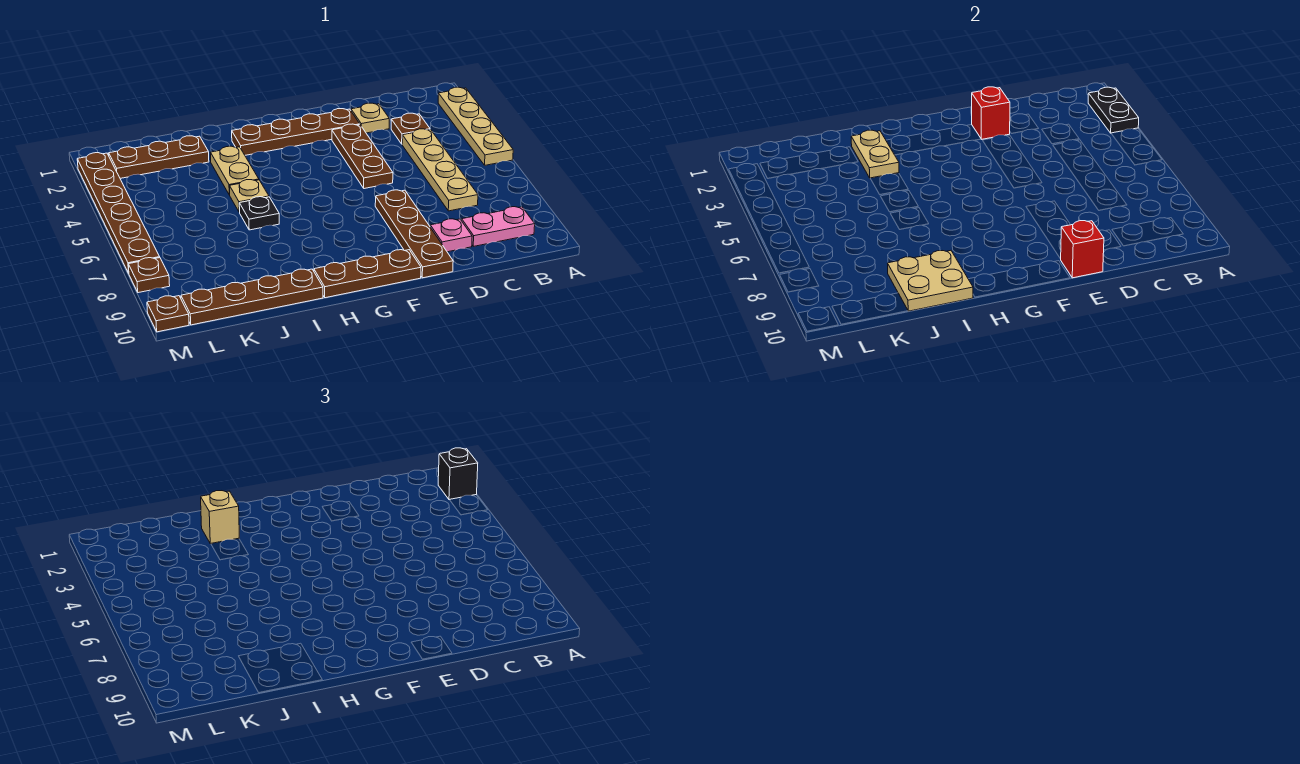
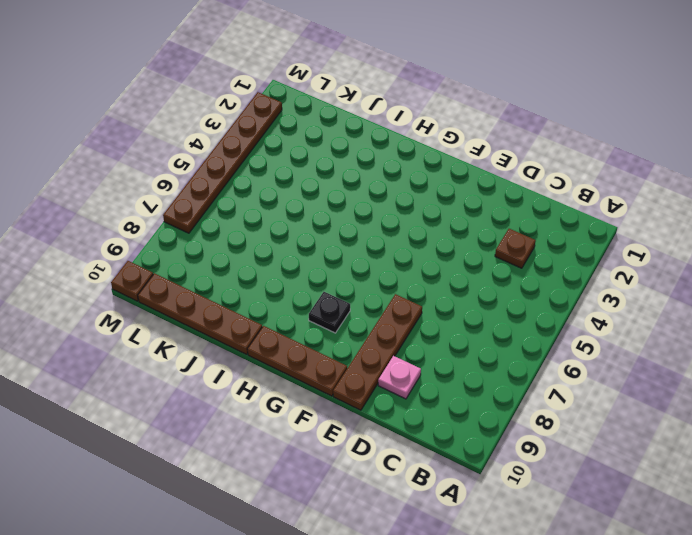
black 1x1 plate [309,292,350,333] -> black 1x1 plate moved to [239,197,279,230]
none -> tan 1x4 plate [438,87,513,165]
none -> pink 1x2 plate [462,207,535,246]
none -> tan 1x4 plate [402,129,478,211]

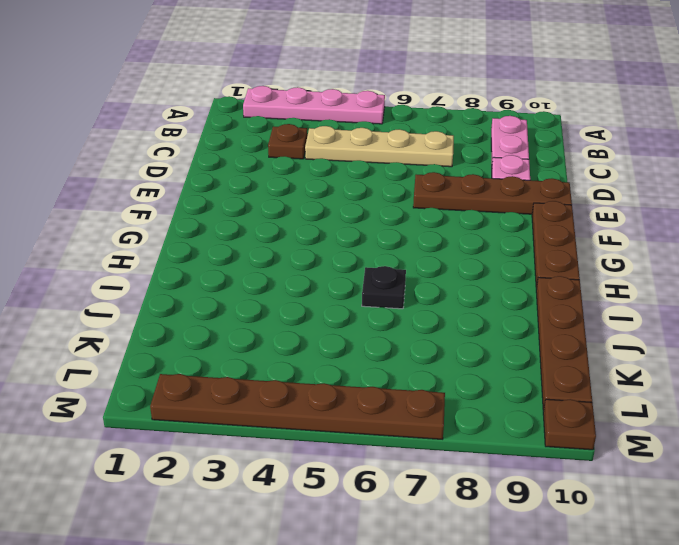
pink 1x4 plate [243,86,385,124] -> tan 1x4 plate [438,87,513,165]
none -> tan 1x1 plate [351,103,389,133]
none -> brown 1x4 plate [232,109,360,155]
none -> brown 1x3 plate [332,124,393,189]

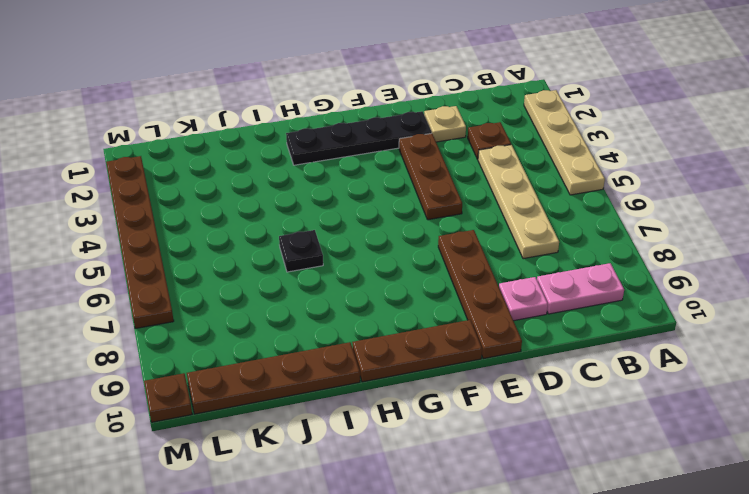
black 1x4 plate [286,111,432,165] -> brown 1x4 plate [232,109,360,155]
none -> tan 1x2 plate [210,146,259,195]
none -> tan 1x1 plate [230,180,269,212]
none -> brown 1x3 plate [109,136,209,178]

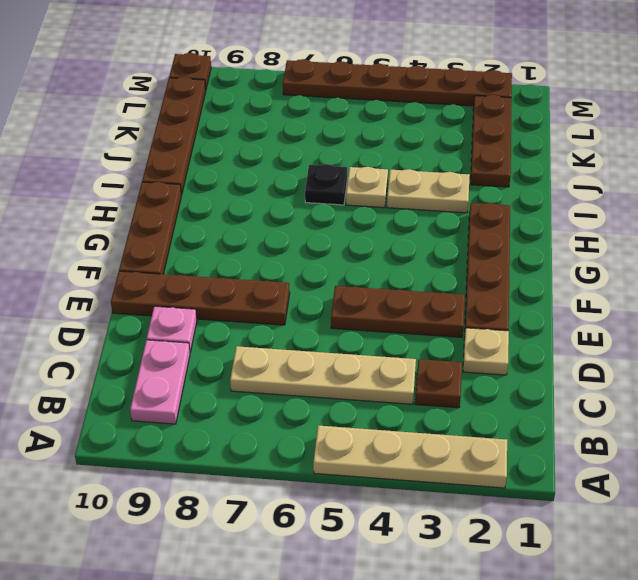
none -> brown 1x1 plate [128,258,170,293]
none -> black 1x2 plate [1088,87,1139,133]
none -> red 1x1 brick [972,87,1010,139]

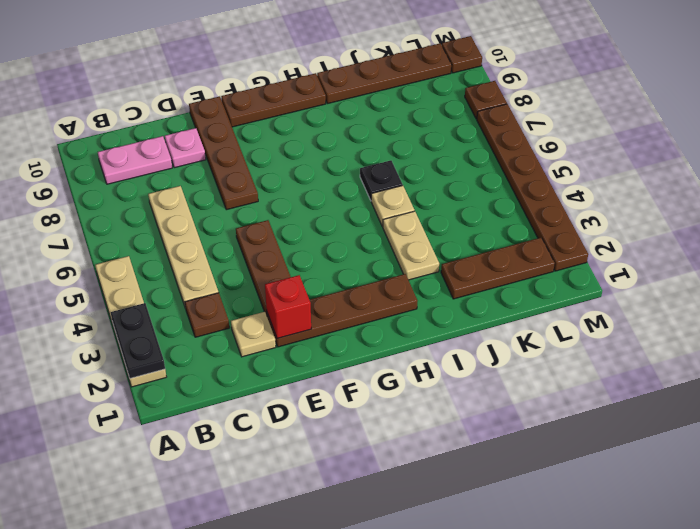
none -> red 1x1 brick [1061,221,1104,278]
none -> tan 1x2 plate [851,130,899,178]
none -> tan 2x2 plate [888,251,973,311]

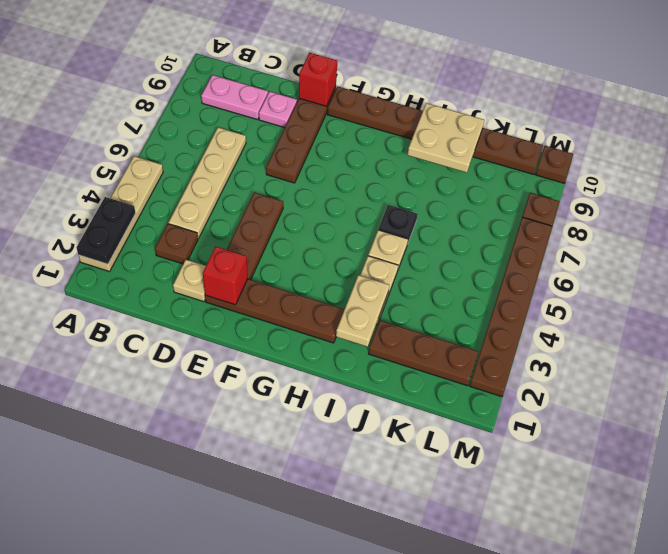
none -> black 1x1 brick [438,448,478,500]
none -> tan 1x1 brick [201,491,239,544]

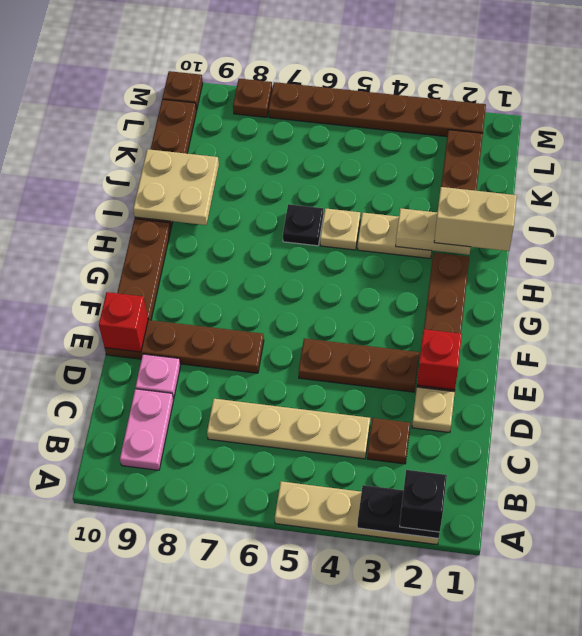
tan 1x2 brick [434,187,517,251] -> tan 1x1 brick [201,491,239,544]

